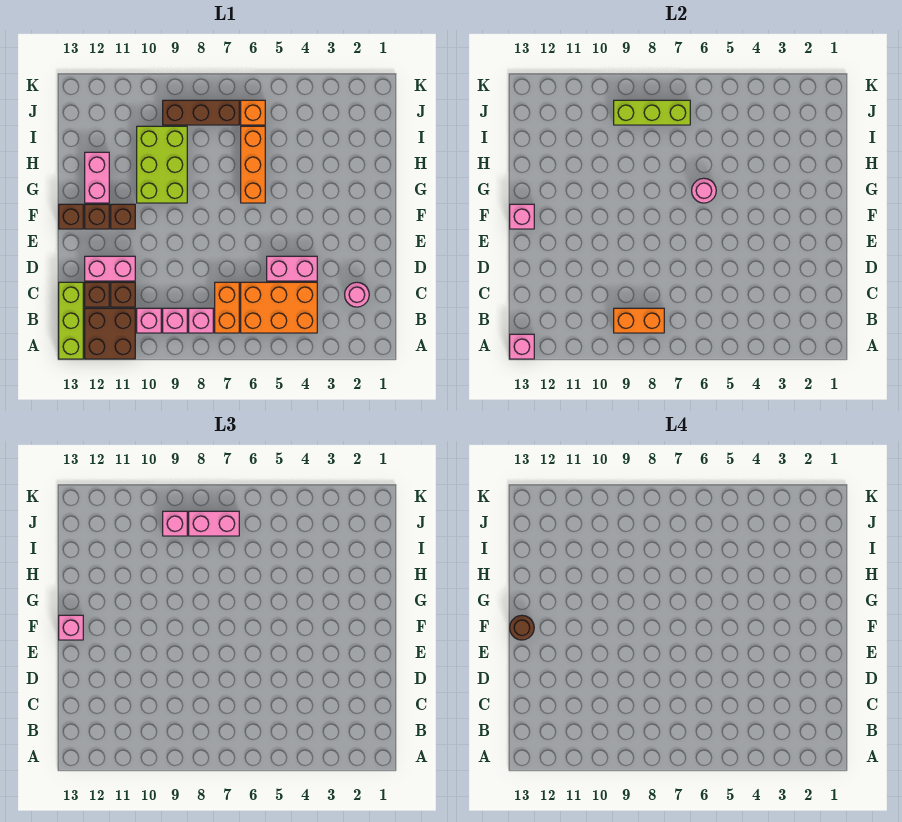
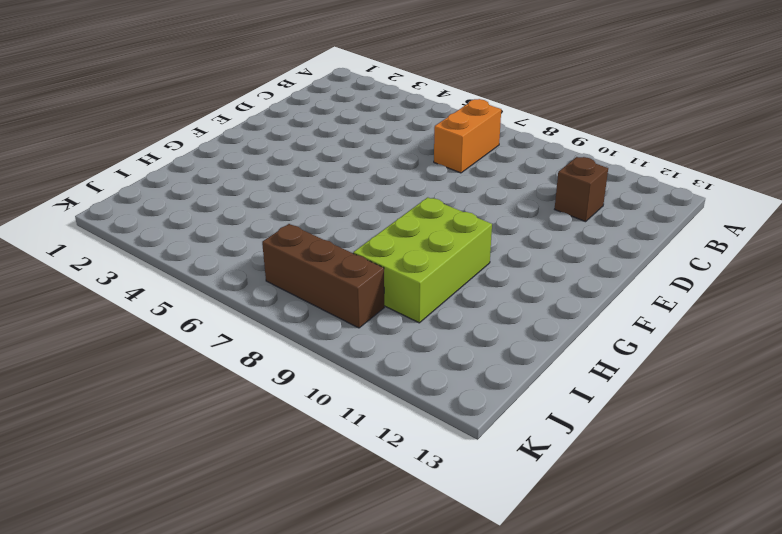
none -> brown 2x2 brick [85,308,135,359]
none -> lime 1x3 brick [59,282,83,359]
none -> orange 2x3 brick [241,282,317,333]

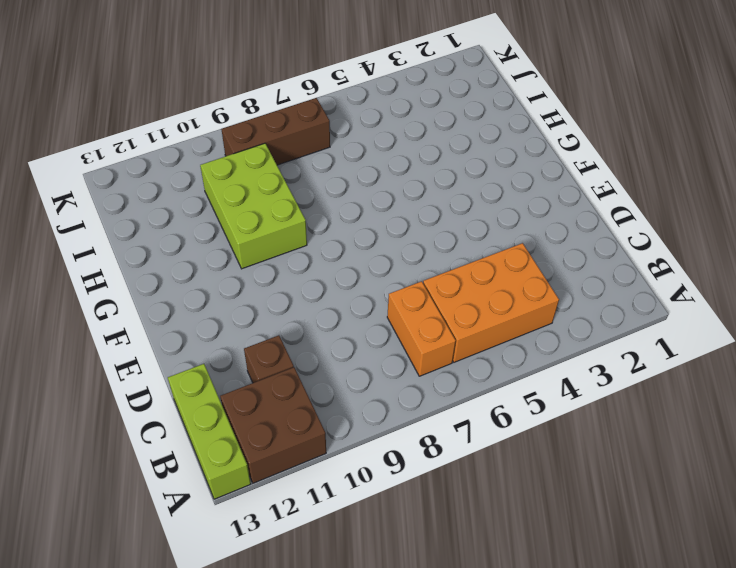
none -> pink 1x1 brick [189,308,213,333]
none -> pink 1x1 brick [163,308,187,333]
none -> pink 1x1 brick [137,308,161,333]

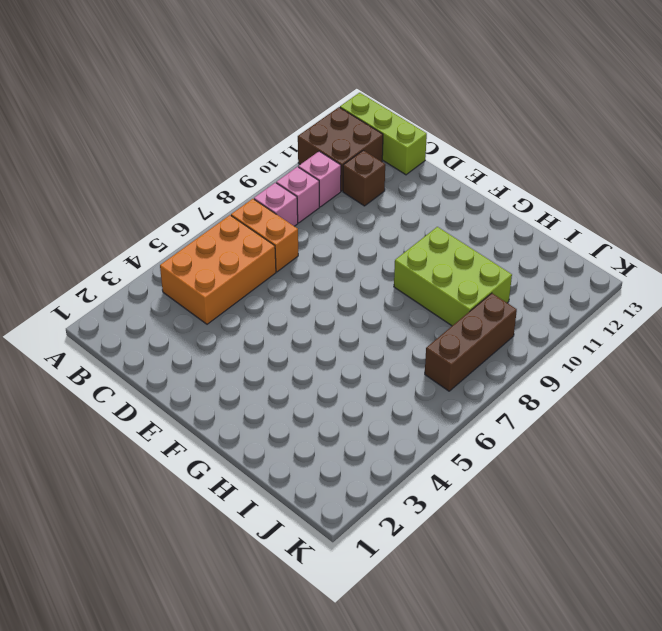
none -> pink 1x1 round brick [345,282,369,307]
none -> brown 1x1 brick [85,282,109,307]
none -> pink 1x2 brick [267,256,317,281]

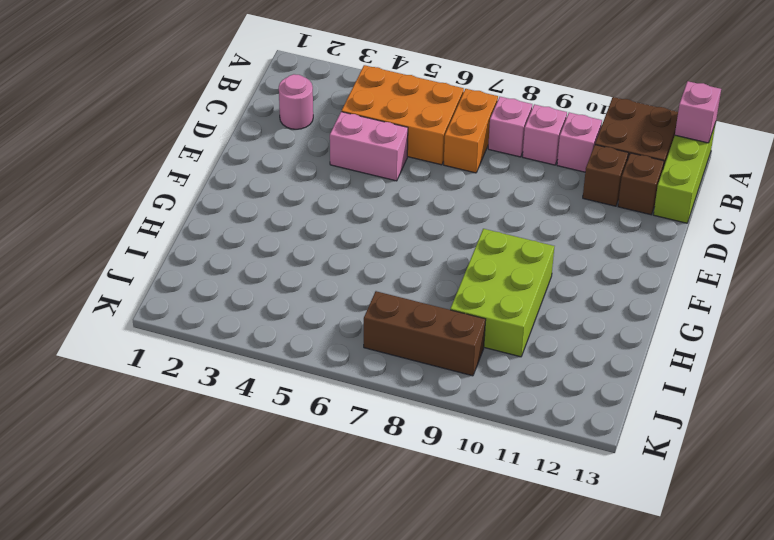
none -> pink 1x2 brick [85,256,135,281]
none -> brown 1x1 brick [111,204,135,229]
none -> brown 1x1 brick [85,204,109,229]

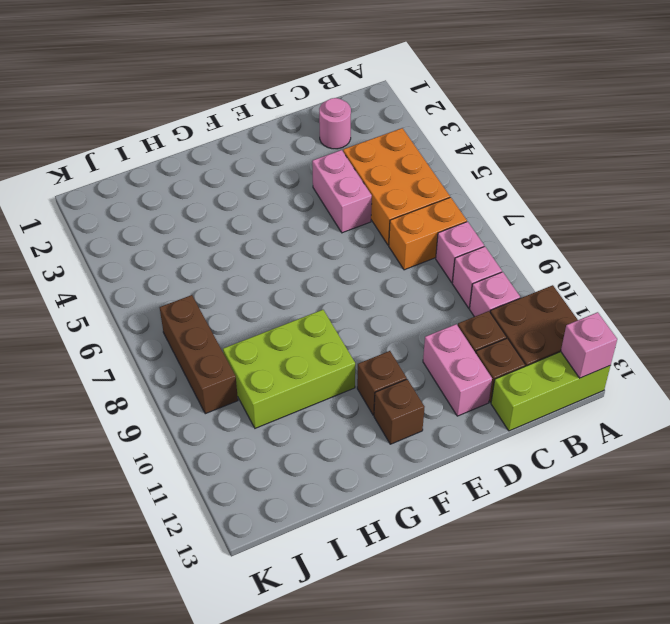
none -> brown 1x1 brick [59,204,83,229]
none -> orange 1x3 brick [241,126,265,203]
none -> pink 1x2 brick [85,152,109,203]

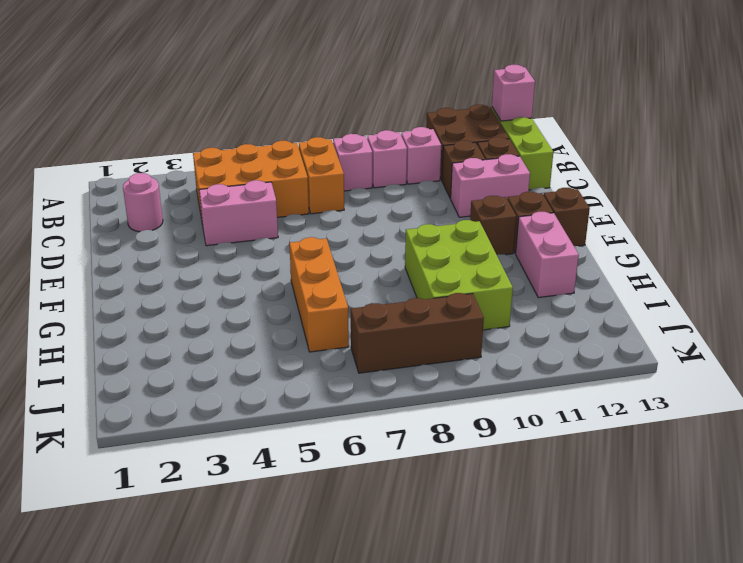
none -> orange 1x1 brick [241,100,265,125]
none -> orange 1x2 brick [614,308,664,333]
none -> pink 1x1 brick [510,204,534,229]

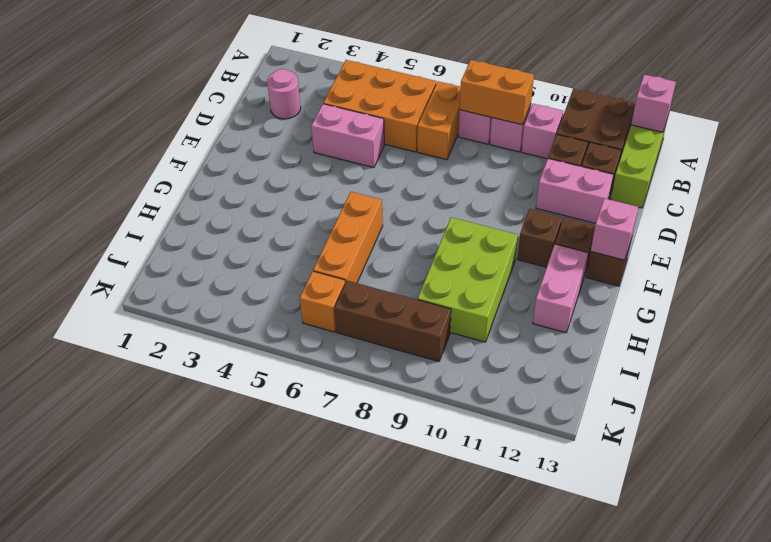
none -> pink 1x1 round brick [692,178,716,203]
none -> lime 1x3 brick [614,100,690,125]
none -> pink 1x1 brick [59,615,83,640]

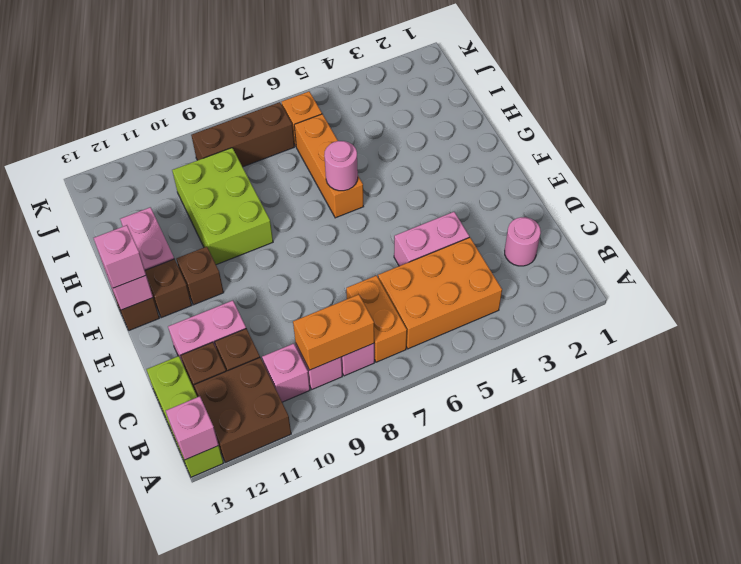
none -> lime 1x3 brick [614,100,690,125]
none -> pink 1x2 brick [189,511,239,536]
none -> pink 1x1 brick [163,511,187,536]

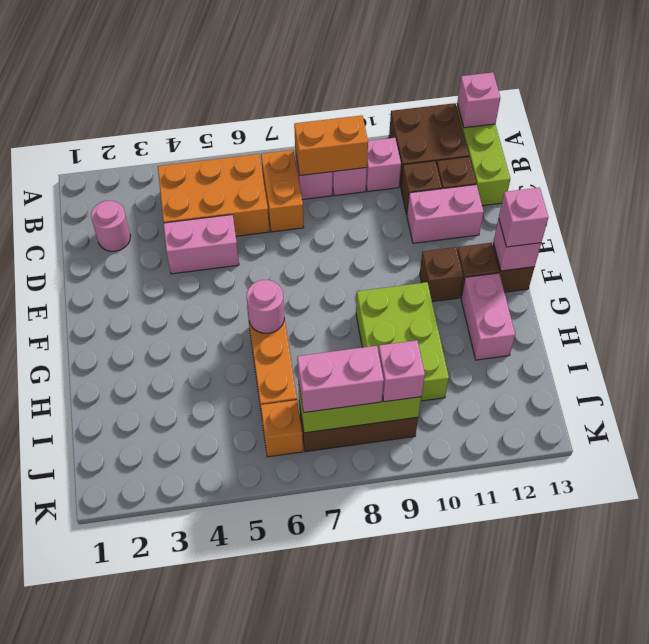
none -> brown 1x1 round brick [510,615,534,640]

